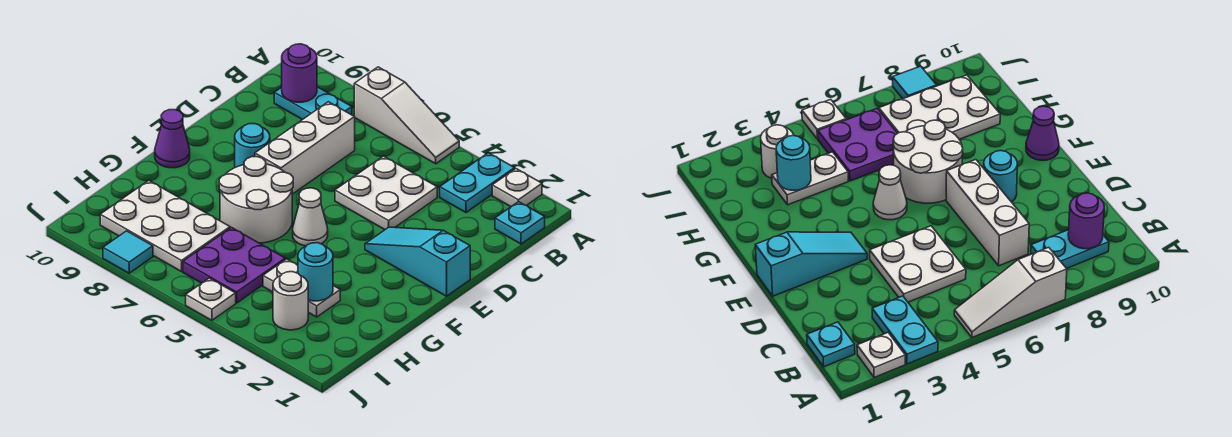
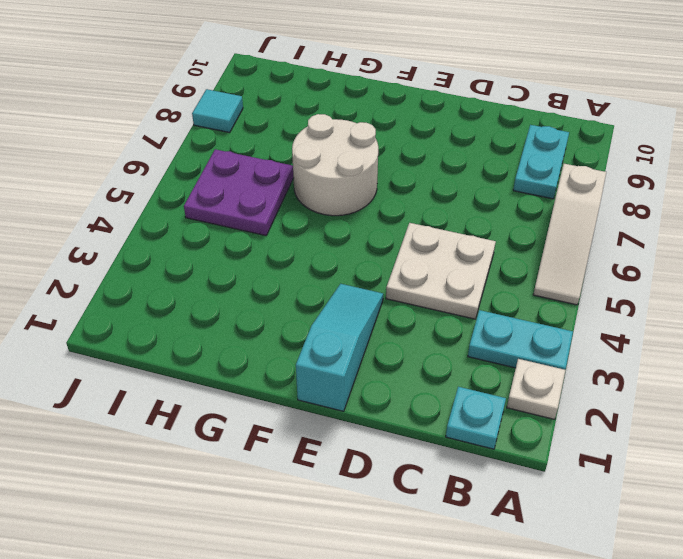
none -> white 1x3 brick [255,102,355,194]
none -> cyan 1x1 round brick [235,124,270,168]
none -> white 1x1 cone [293,188,328,246]

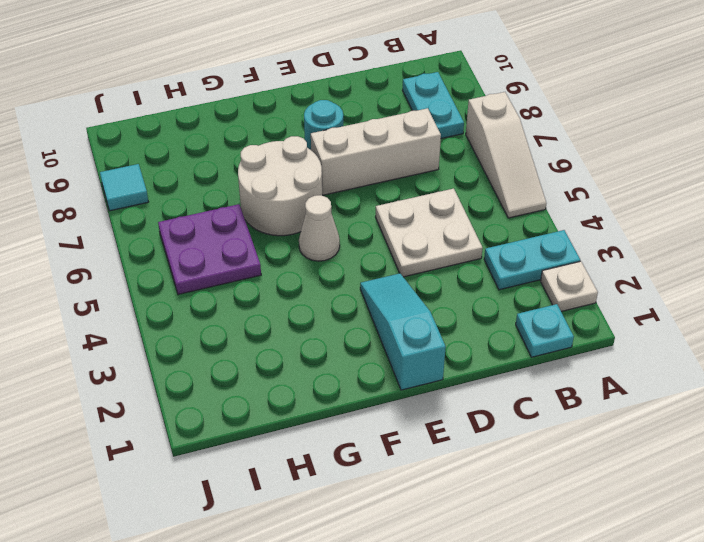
none -> purple 1x1 cone [155,110,190,168]
none -> white 1x2 plate [263,259,340,317]
none -> white 2x3 plate [100,180,230,272]

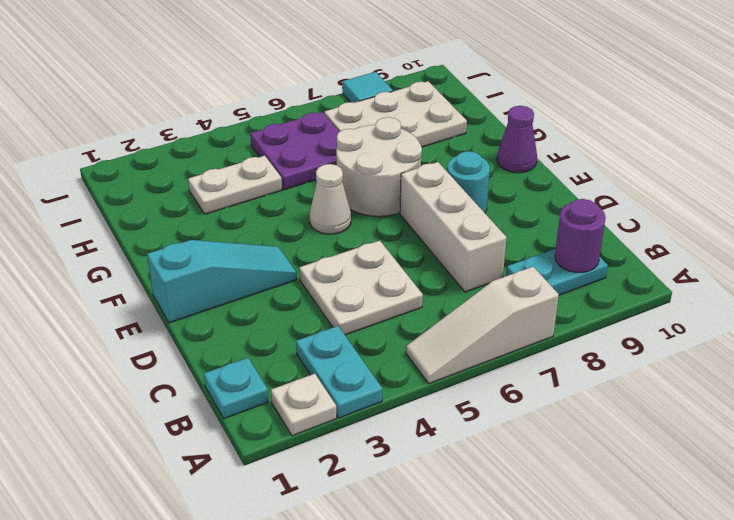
none -> white 1x1 round brick [273,272,308,330]
none -> white 1x1 plate [186,278,236,320]
none -> cyan 1x1 round brick [298,243,333,301]

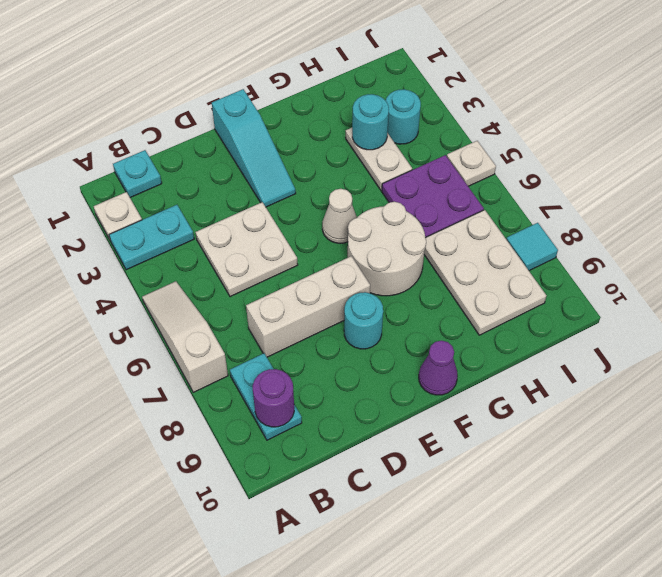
cyan 1x1 round brick [386,89,421,144] -> white 1x1 round brick [273,272,308,330]

